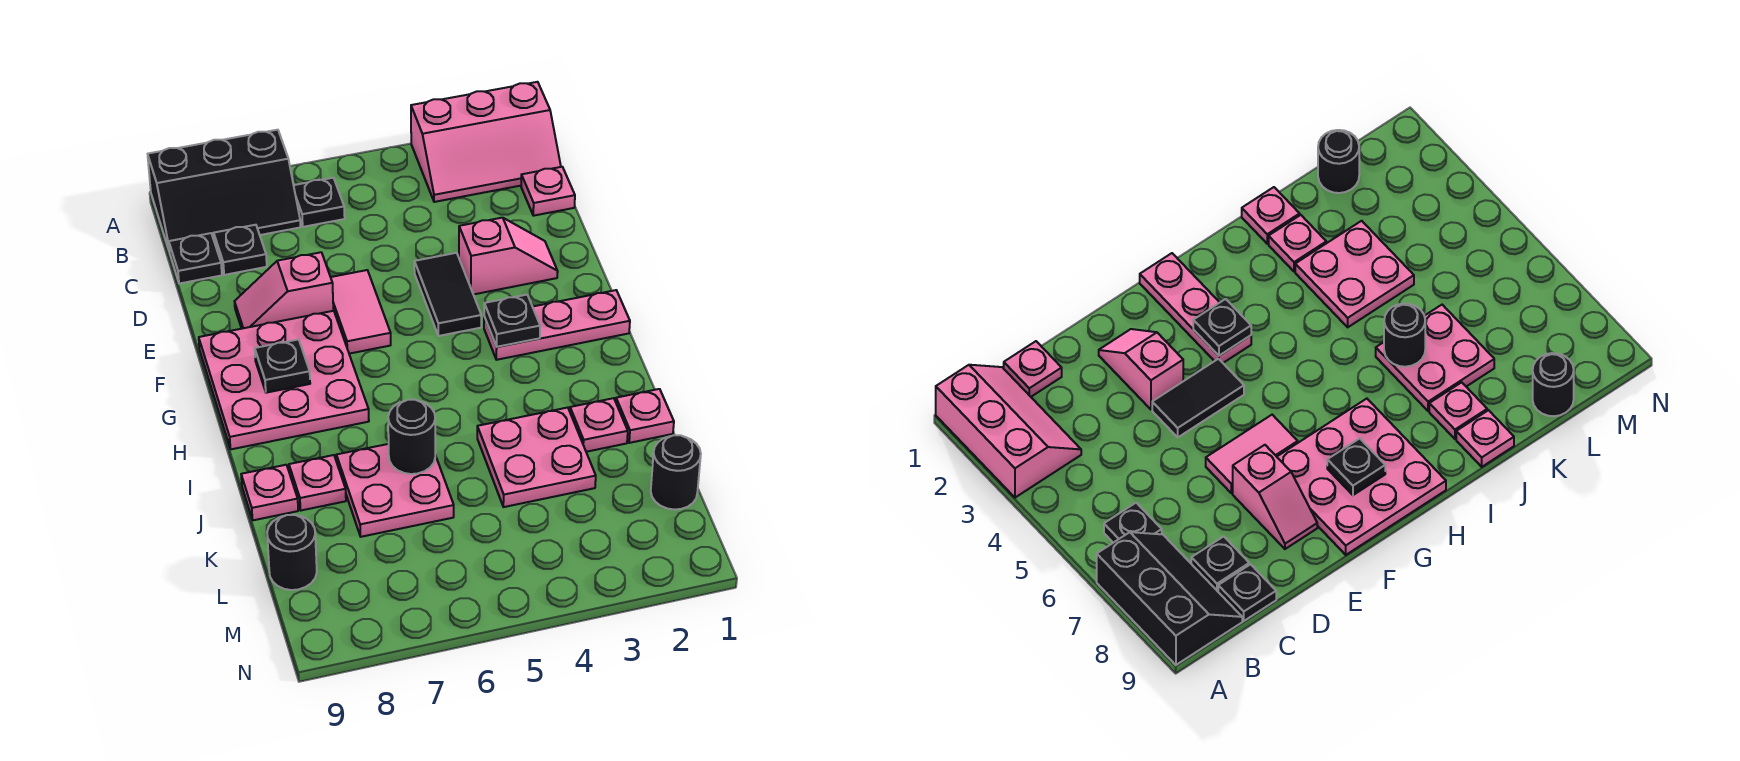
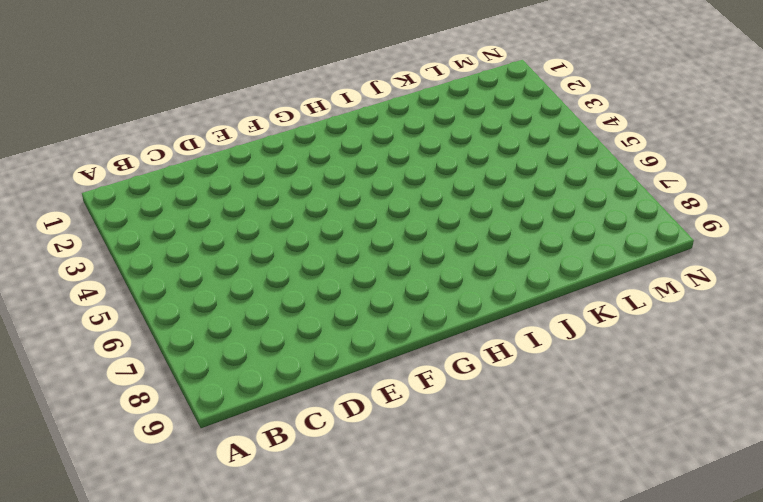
none -> pink 2x3 slope [411,82,561,202]
none -> black 2x3 slope [148,130,301,252]
none -> black 1x1 plate [294,178,345,227]

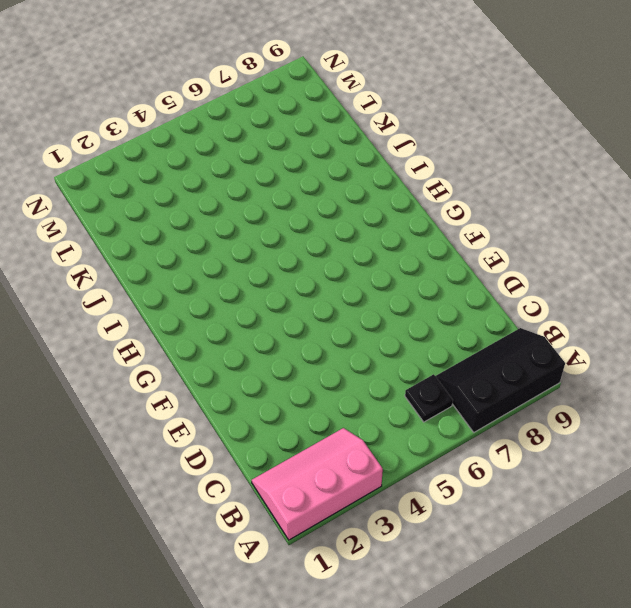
none -> pink 1x1 plate [521,167,575,216]
none -> black 1x1 plate [214,225,267,275]
none -> black 1x1 plate [169,233,222,284]

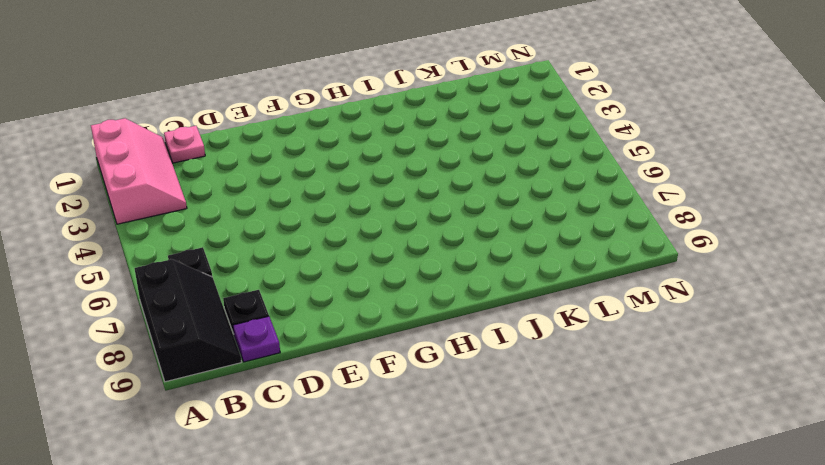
purple 1x1 plate [233,316,280,362] -> black 1x1 plate [169,233,222,284]
none -> pink 1x2 slope [459,218,558,294]
none -> black 1x2 tile [414,253,481,336]
none -> pink 1x2 tile [331,270,391,354]

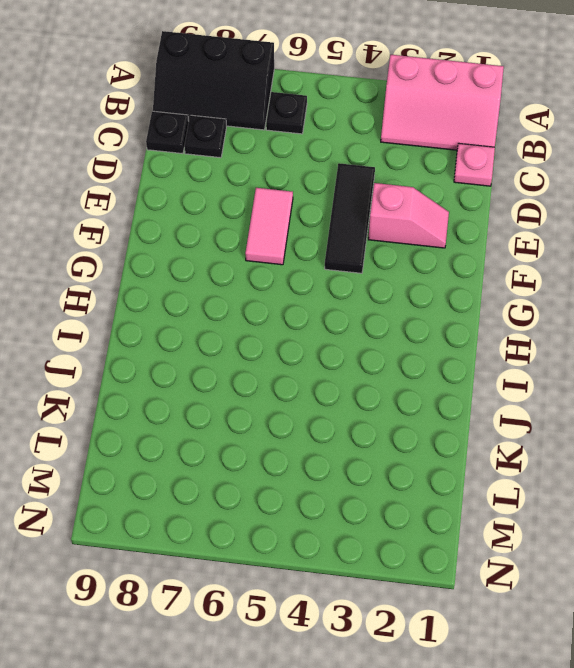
black 1x3 tile [325,163,375,273] -> black 1x2 tile [414,253,481,336]
none -> pink 1x2 slope [234,252,333,329]
none -> pink 3x3 plate [199,311,369,449]
none -> pink 1x3 plate [484,290,630,360]

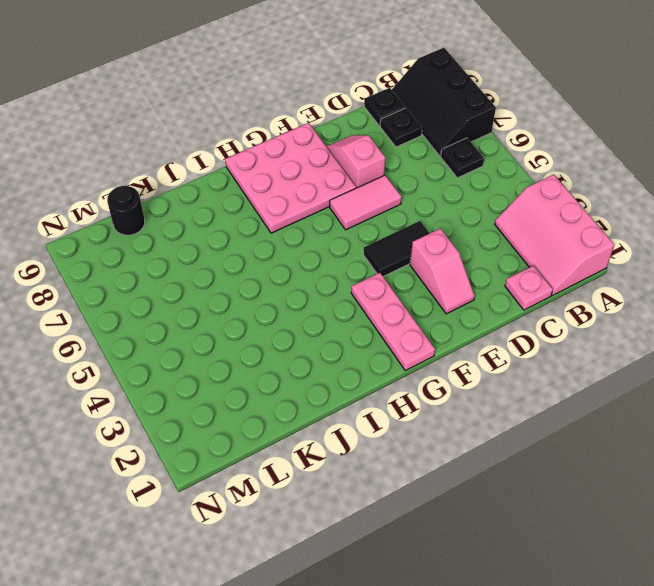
none -> pink 1x1 plate [616,389,674,443]
none -> pink 1x1 plate [570,398,628,452]
none -> pink 2x2 plate [477,408,596,507]

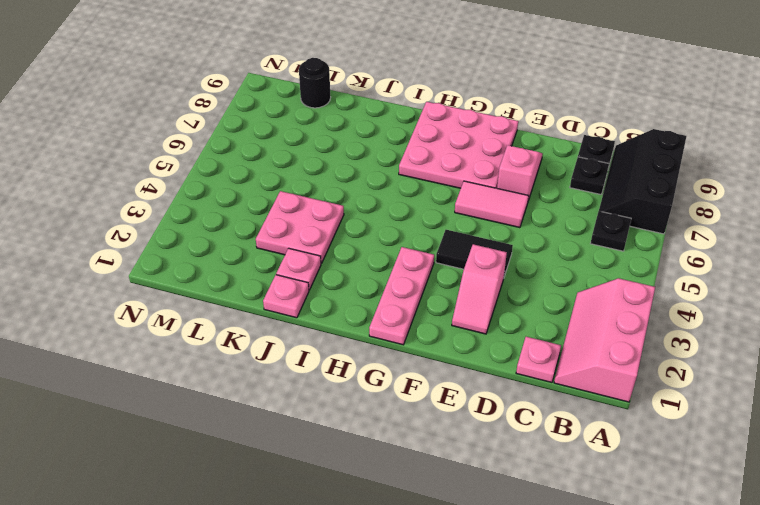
none -> pink 2x2 plate [336,444,454,537]
none -> pink 1x1 plate [289,455,346,510]
none -> pink 1x1 plate [241,465,298,520]

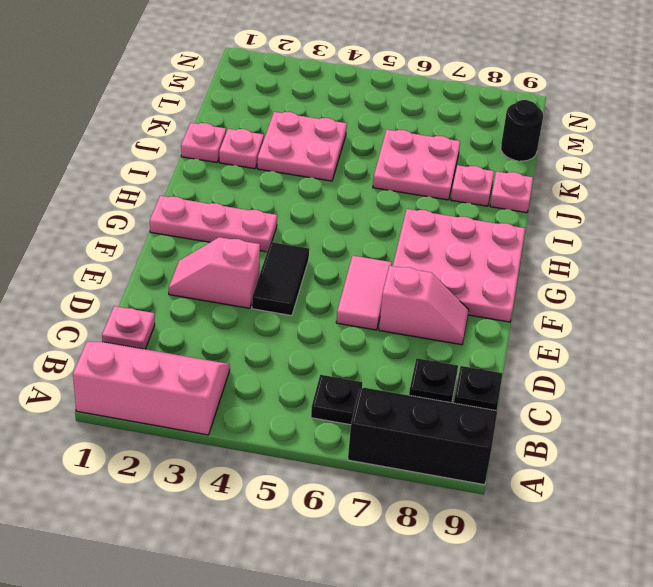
none -> black 1x1 round brick [651,435,701,510]
none -> black 1x1 plate [484,295,540,347]
none -> black 1x1 plate [255,339,310,393]

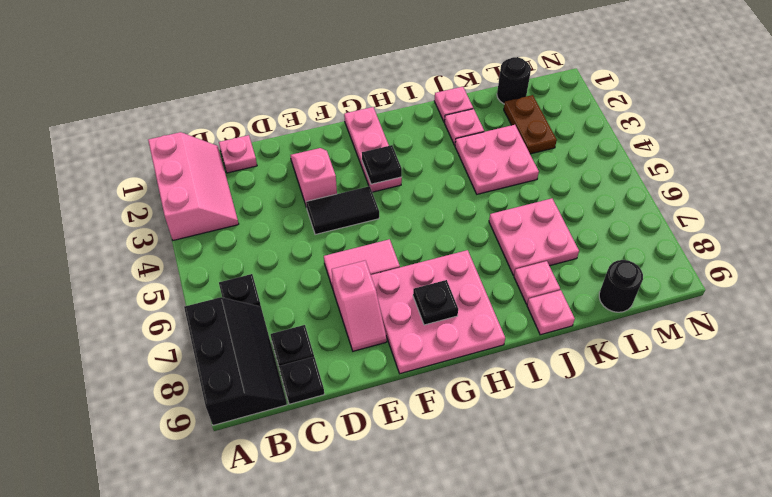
brown 1x2 plate [504,95,557,154] -> none
none -> black 1x1 round brick [388,400,435,474]

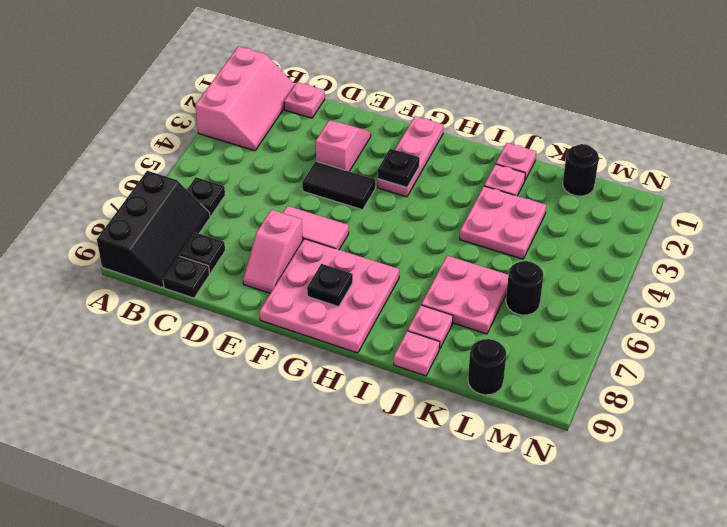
black 1x1 round brick [506,261,543,315] -> black 1x1 round brick moved to [388,400,435,474]

